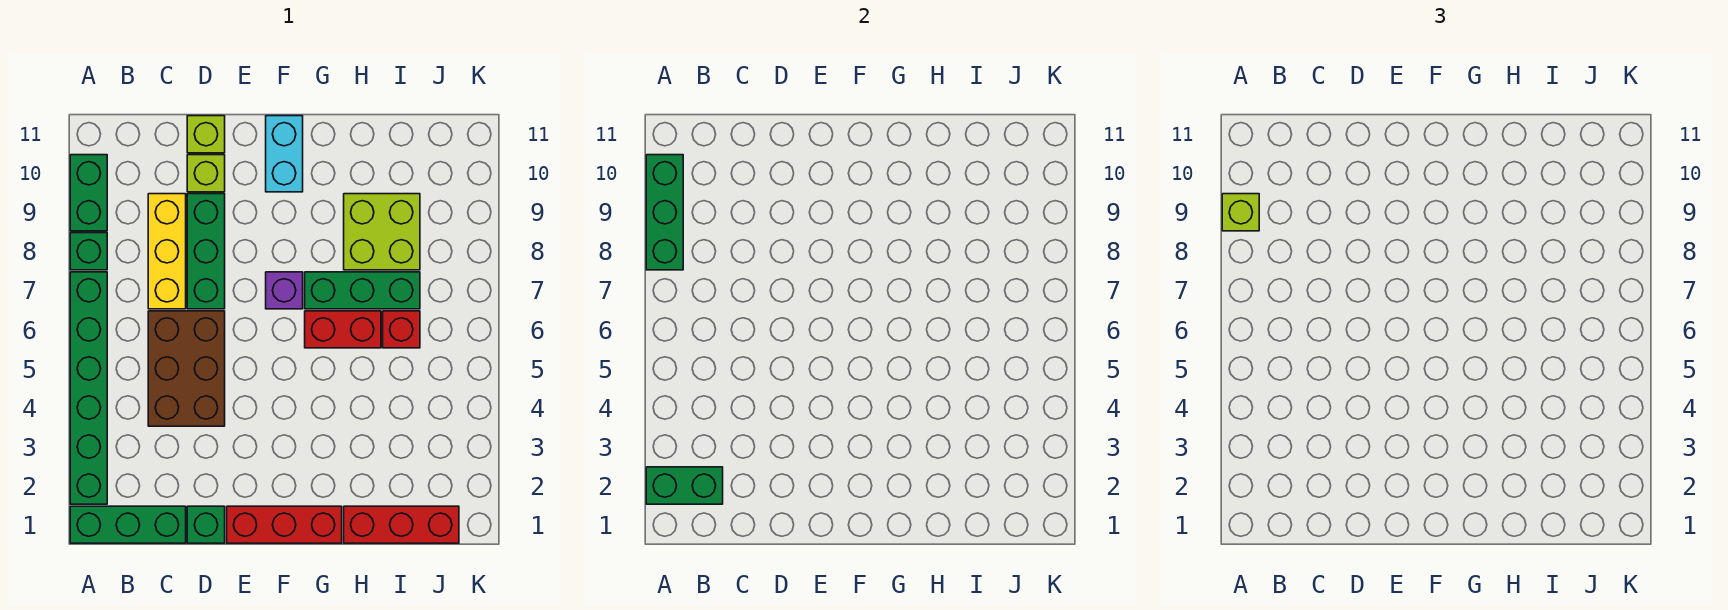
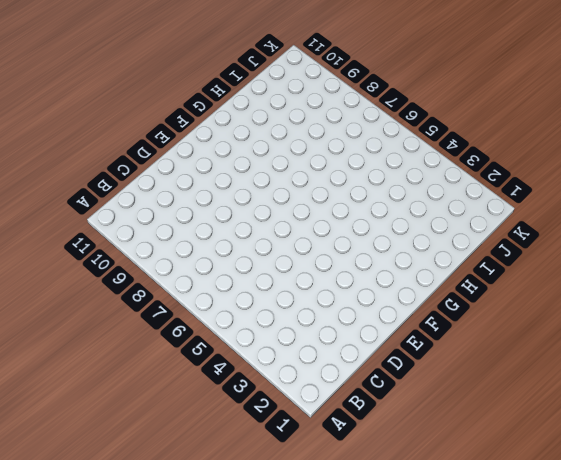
none -> green 1x3 brick [70,506,186,543]
none -> green 1x6 brick [70,272,107,504]
none -> green 1x1 brick [70,233,107,270]

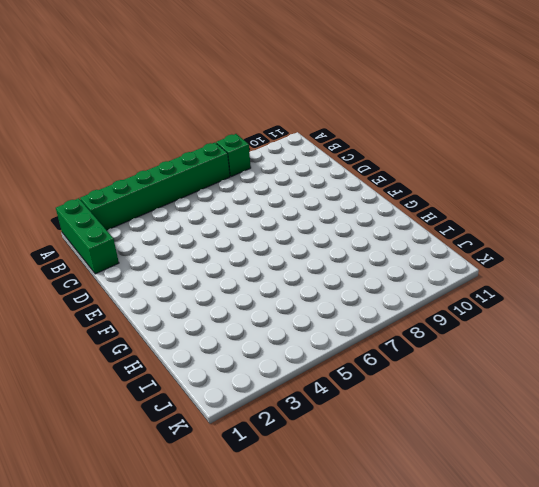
none -> green 1x2 brick [70,155,107,231]
none -> brown 2x3 brick [148,311,225,426]
none -> yellow 1x3 brick [148,194,186,309]

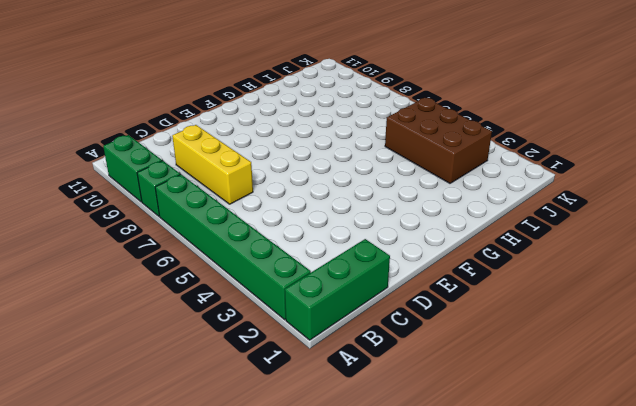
brown 2x3 brick [385,98,492,183] -> brown 2x3 brick moved to [148,311,225,426]
none -> green 1x1 brick [187,506,225,543]
none -> green 1x3 brick [187,194,225,309]
none -> lime 1x1 brick [187,155,225,192]

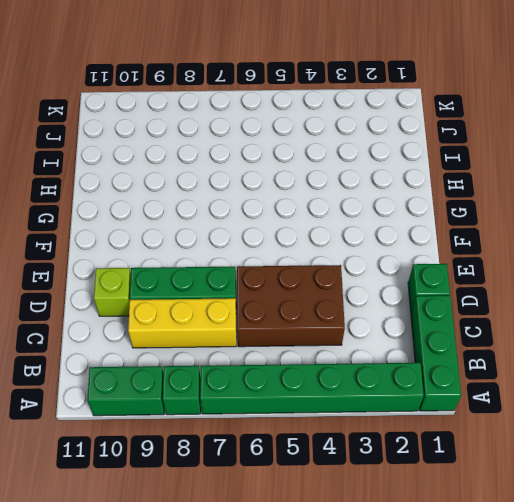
none -> lime 1x1 brick [187,116,225,153]
none -> red 1x3 brick [227,506,342,543]
none -> purple 1x1 brick [266,272,303,309]

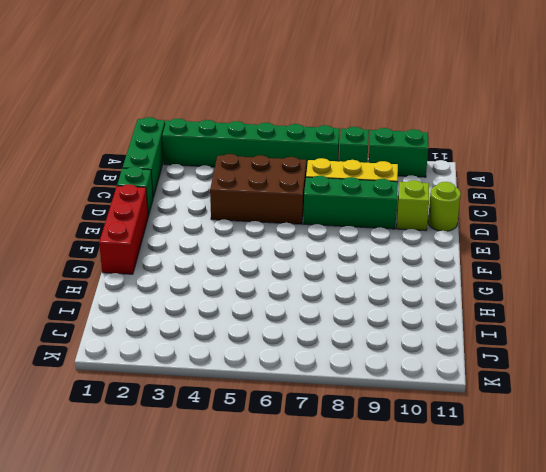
lime 1x1 round brick [428,182,461,231] -> lime 1x1 brick [187,116,225,153]
none -> purple 1x1 brick [266,272,303,309]
none -> cyan 1x2 brick [266,116,303,192]
none -> red 1x2 brick [305,311,381,348]

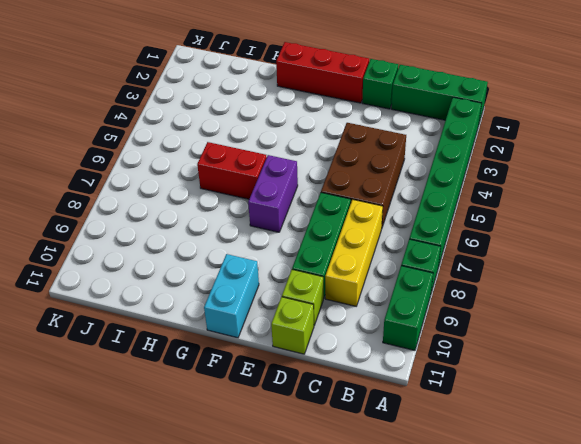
purple 1x2 brick [248,155,298,232] -> purple 1x1 brick [266,272,303,309]
none -> green 1x3 brick [305,272,420,309]
none -> red 1x3 brick [344,506,459,543]
none -> lime 2x2 brick [344,194,420,270]

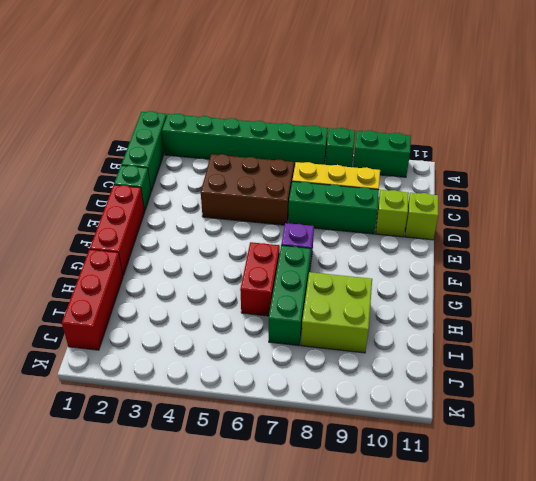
none -> cyan 1x2 brick [266,116,303,192]
none -> red 1x1 brick [383,311,420,348]
none -> green 1x2 brick [646,467,723,504]

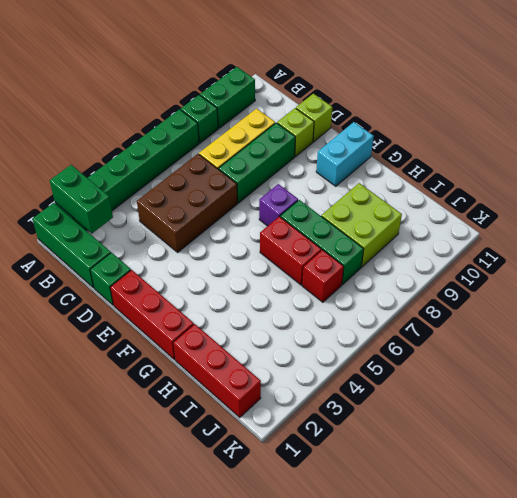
none -> green 1x3 brick [646,155,683,270]
none -> lime 1x1 brick [1222,194,1259,231]

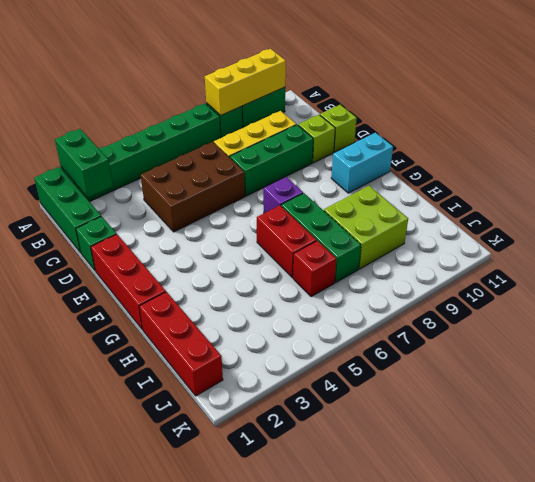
yellow 1x3 brick [205,49,286,115] -> green 1x3 brick [646,155,683,270]
none -> lime 1x1 brick [1222,194,1259,231]

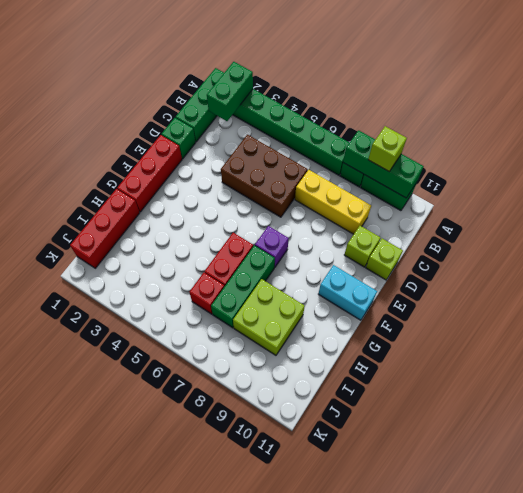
none -> green 1x3 brick [187,194,225,309]

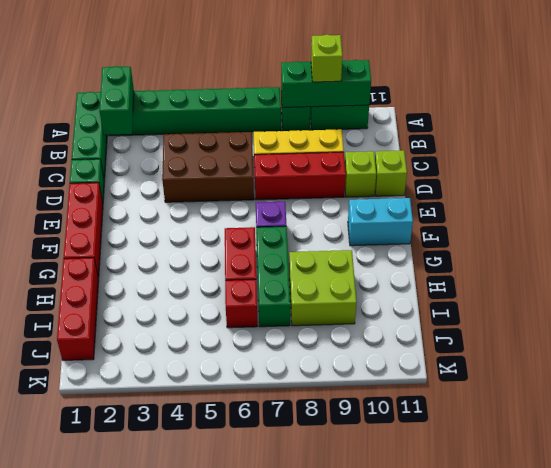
red 1x3 brick [254,152,346,200] -> green 1x3 brick [187,194,225,309]

